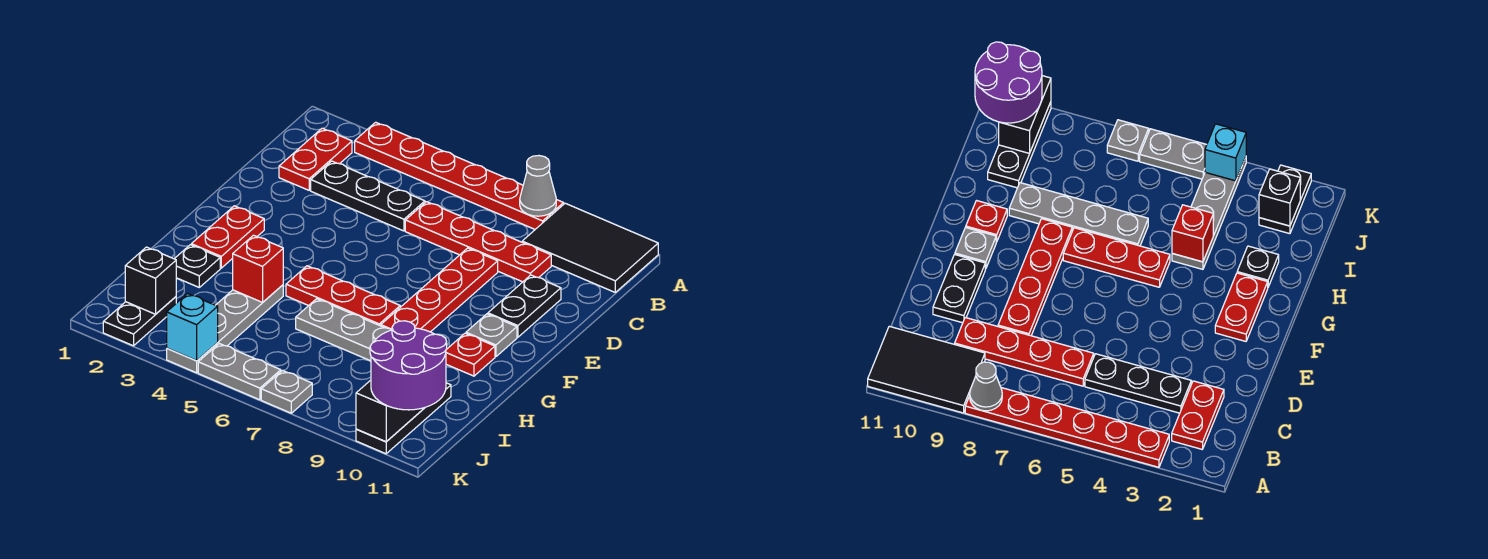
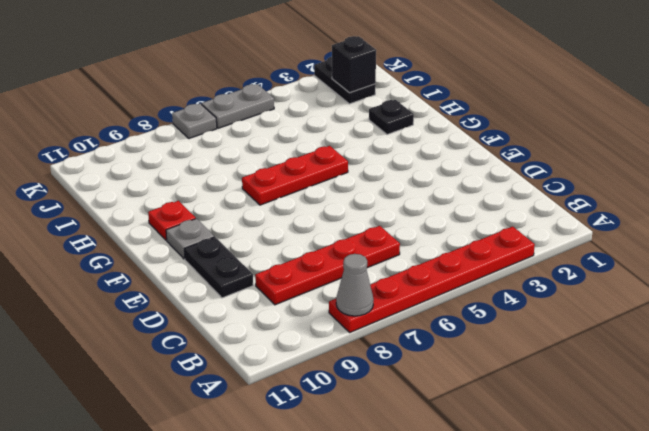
none -> black 2x3 tile [522,203,658,292]
none -> red 1x2 plate [279,128,352,190]
none -> black 1x3 plate [311,161,425,231]

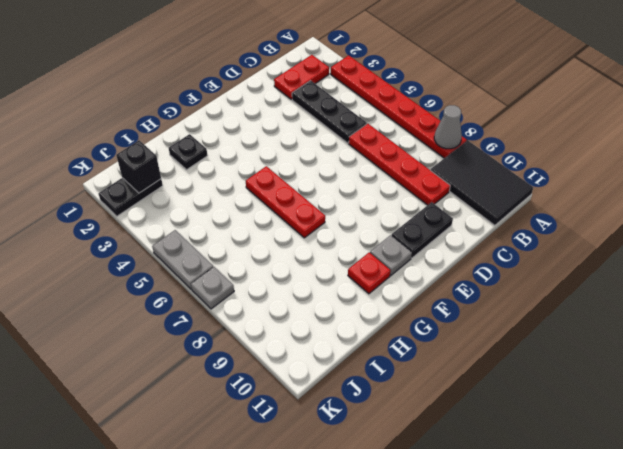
none -> red 1x4 plate [381,248,498,332]
none -> red 1x2 plate [191,206,264,268]
none -> grey 1x4 plate [167,285,283,373]

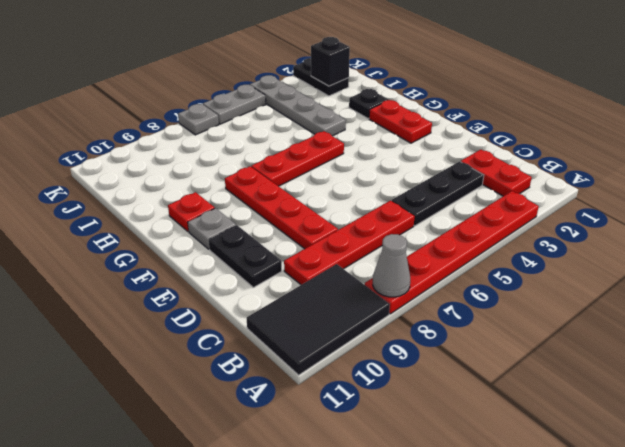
none -> grey 1x4 plate [296,299,392,361]
none -> black 1x3 plate [356,383,451,454]
none -> red 1x1 brick [233,235,283,302]

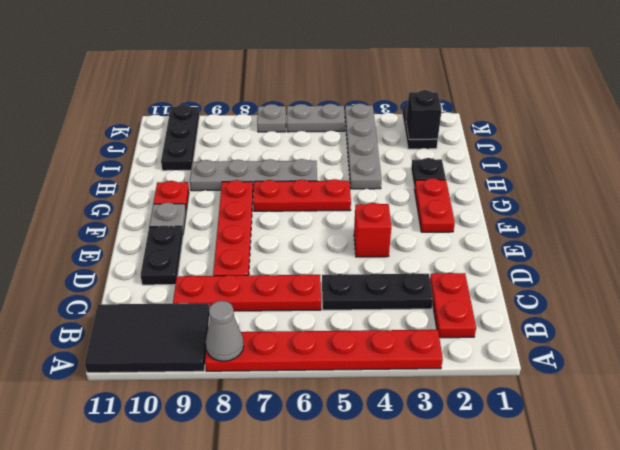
red 1x1 brick [354,203,391,257] -> red 1x1 brick moved to [233,235,283,302]
none -> black 1x2 brick [356,380,424,442]
none -> cyan 1x1 brick [167,294,218,361]
none -> purple 2x2 round brick [370,321,447,410]

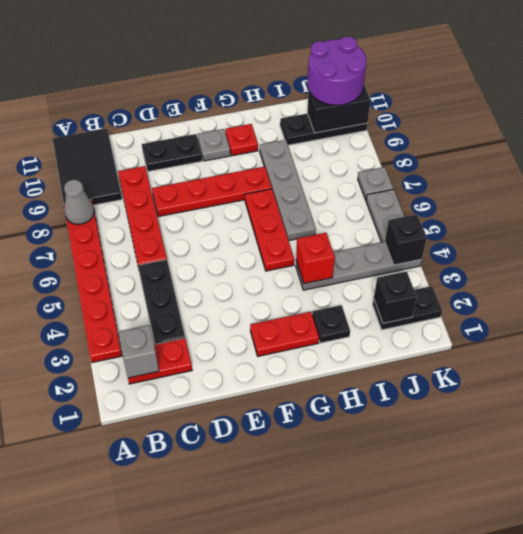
grey 1x1 brick [118,325,159,378] -> none
black 1x1 brick [385,214,427,265] -> cyan 1x1 brick [167,294,218,361]

